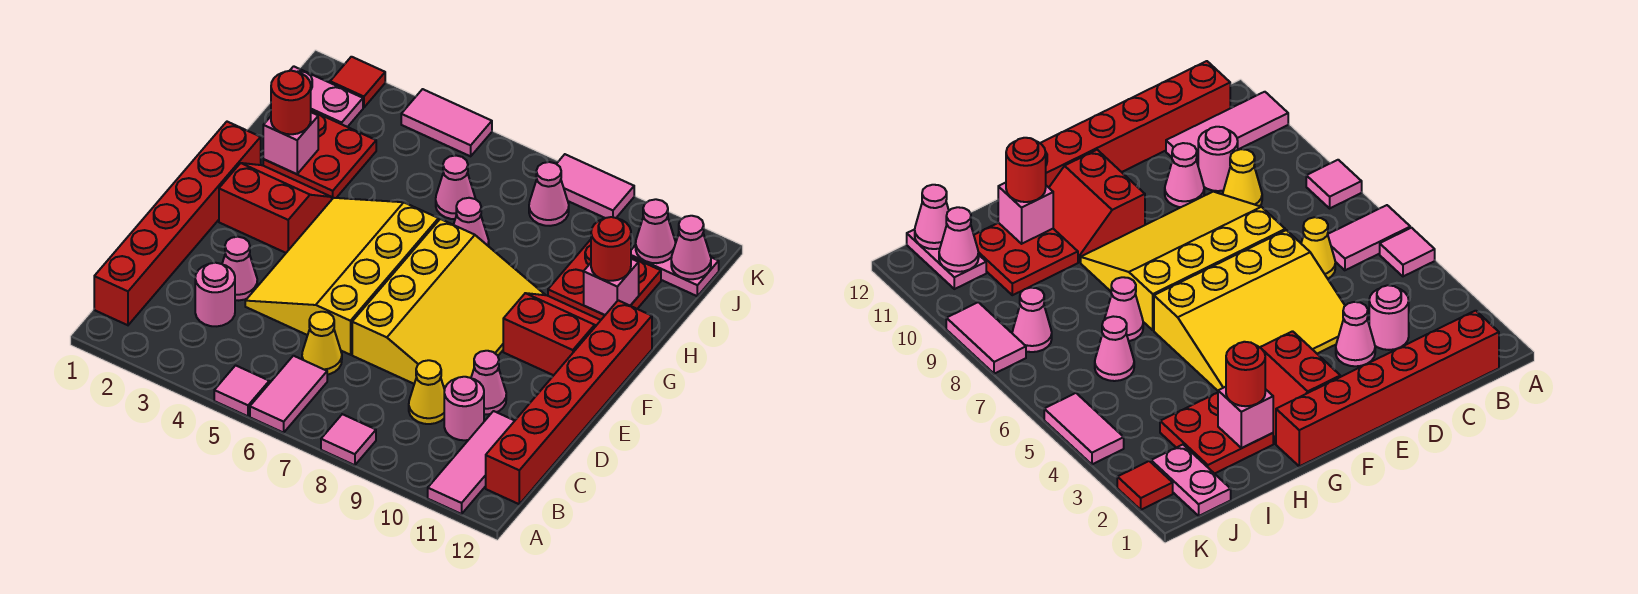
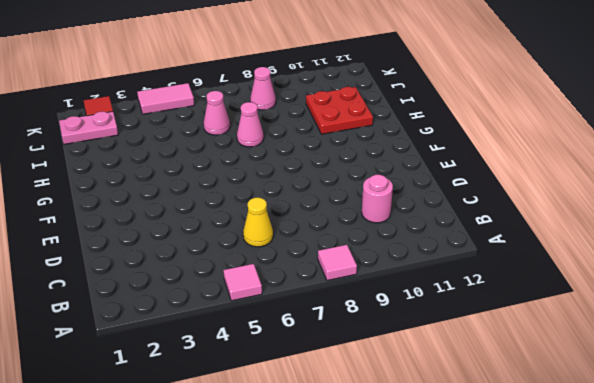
none -> pink 1x2 tile [250,356,327,433]
none -> pink 1x3 tile [428,411,514,514]
none -> red 1x6 brick [94,122,261,325]
none -> red 1x6 brick [486,300,652,504]

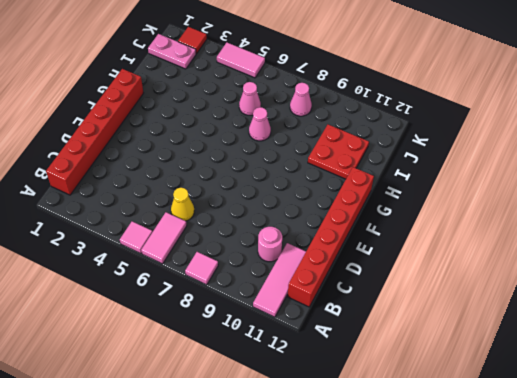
none -> pink 1x1 round brick [195,263,235,326]
none -> yellow 1x1 cone [409,360,445,424]
none -> pink 1x1 cone [222,237,257,301]
none -> yellow 3x4 slope [245,198,438,355]

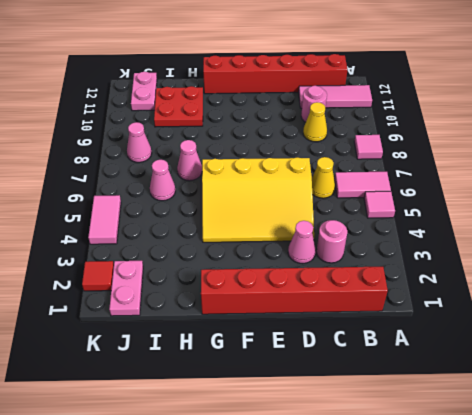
none -> yellow 3x4 slope [352,219,545,389]
none -> pink 1x1 cone [471,351,506,414]
none -> red 2x2 slope [219,163,332,253]
none -> red 2x2 slope [503,293,601,375]

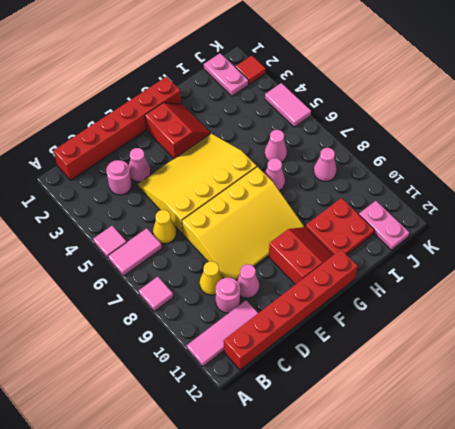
none -> red 2x2 plate [263,111,376,199]
none -> pink 1x2 tile [557,154,634,218]
none -> pink 1x1 brick [263,112,318,174]
none -> pink 1x1 brick [584,259,639,315]

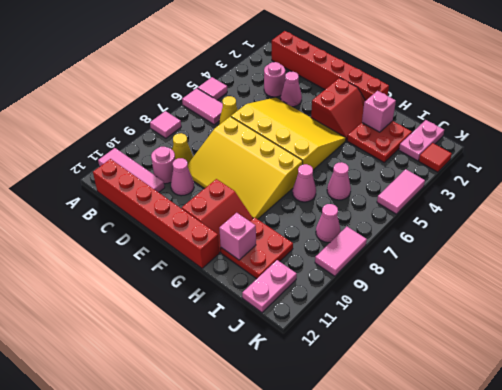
none -> pink 1x1 cone [636,199,676,263]
none -> pink 1x1 cone [671,216,711,279]
none -> red 1x1 round brick [271,71,311,134]
none -> red 1x1 round brick [591,217,631,281]

